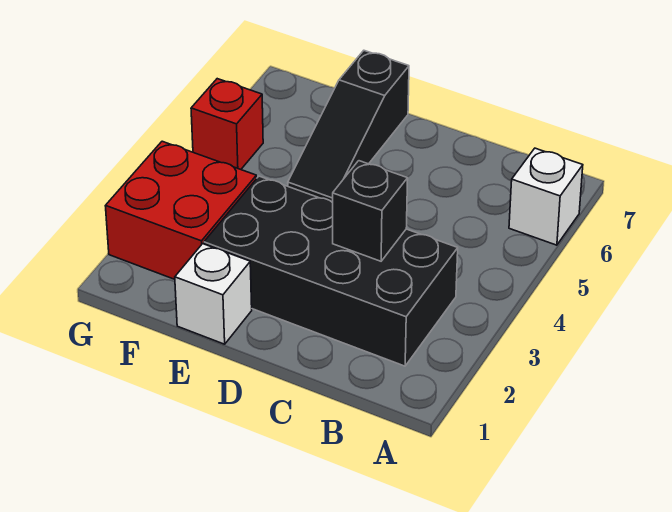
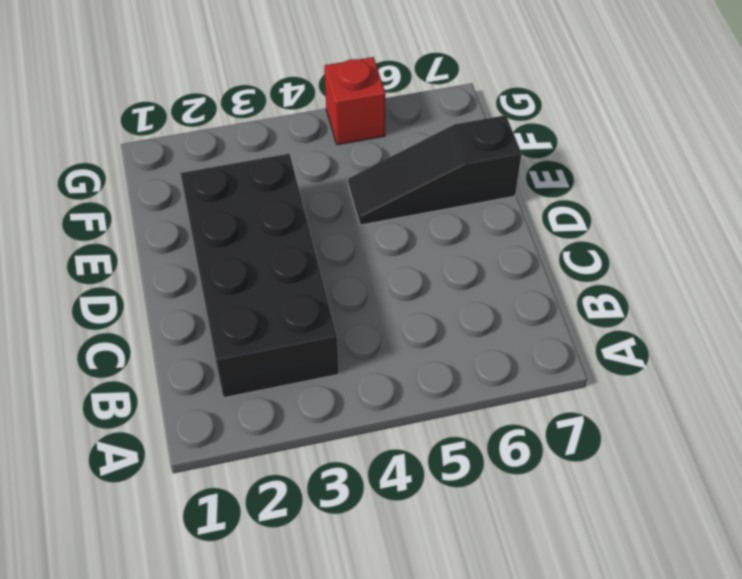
none -> white 1x1 brick [509,148,583,245]
none -> white 1x1 brick [175,244,252,344]

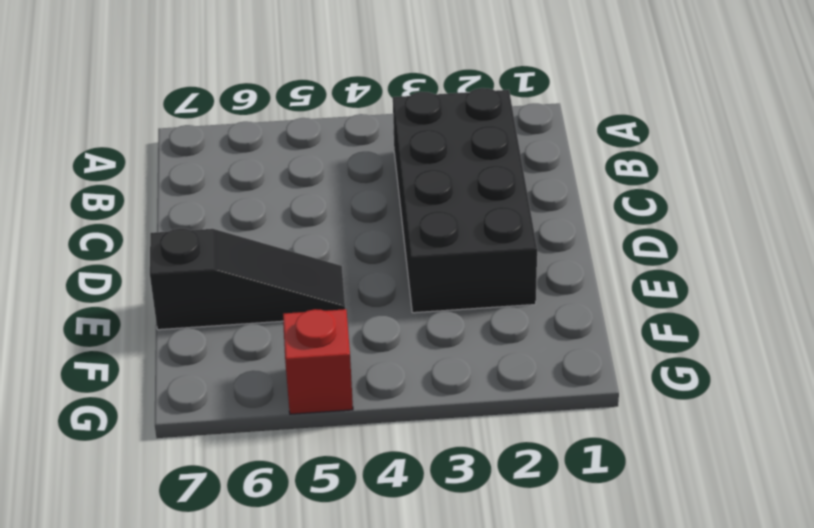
none -> white 1x1 brick [509,148,583,245]
none -> white 1x1 brick [175,244,252,344]

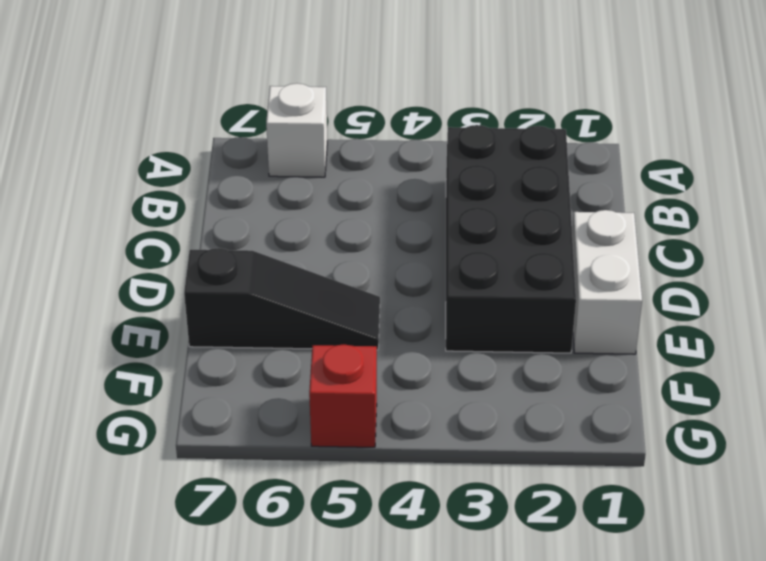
white 1x2 brick [572,210,642,354] -> white 1x1 brick [175,244,252,344]
none -> red 2x2 brick [106,141,257,279]
none -> black 1x1 brick [333,161,408,261]

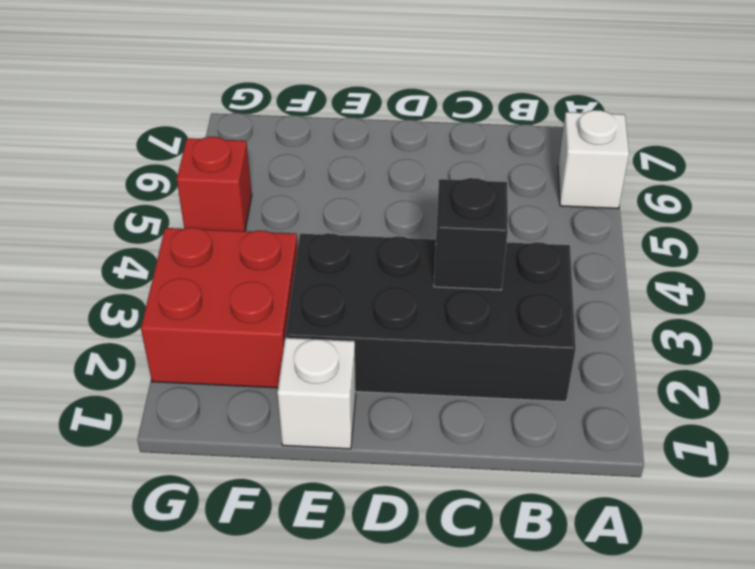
none -> black 1x3 slope [288,51,409,203]

